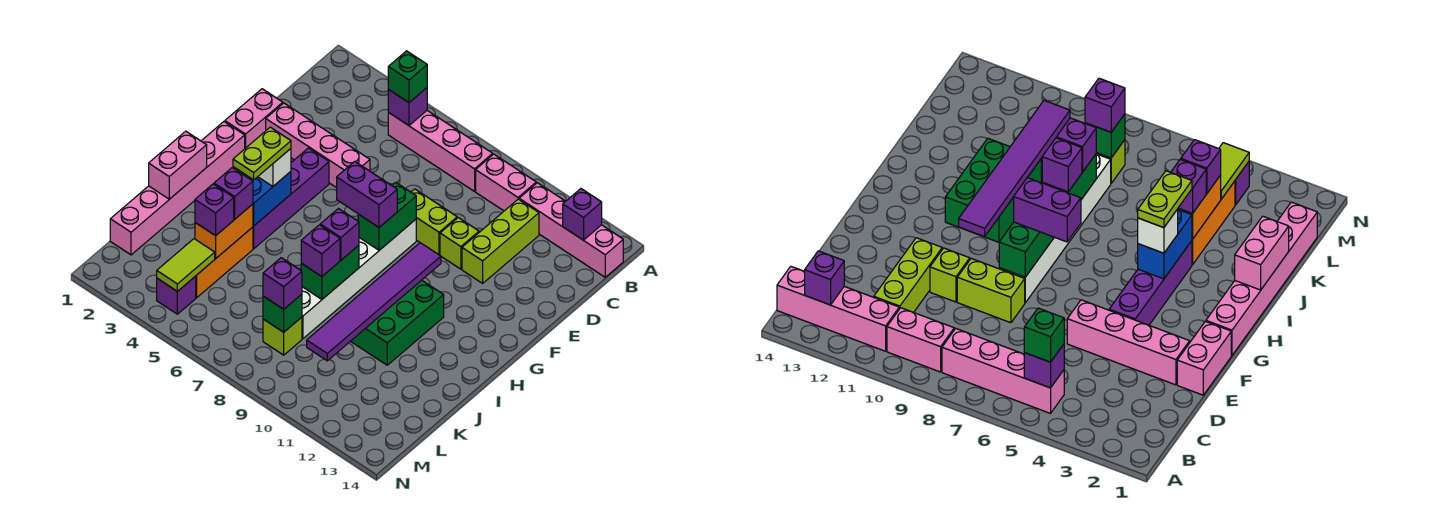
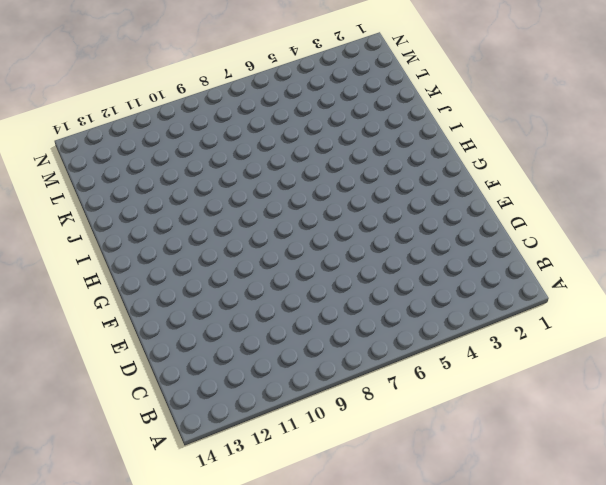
none -> pink 1x4 brick [388,111,493,191]
none -> pink 1x2 brick [476,154,536,211]
none -> pink 1x4 brick [519,183,623,277]
none -> lime 1x3 brick [462,199,539,283]

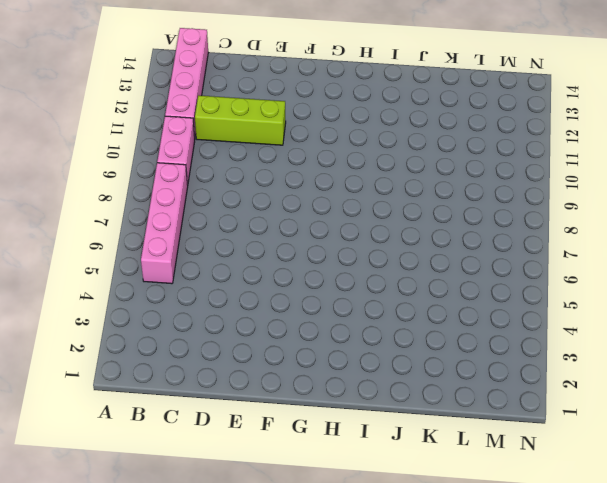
none -> pink 1x2 brick [225,89,283,148]
none -> pink 1x4 brick [266,103,370,188]
none -> lime 1x2 brick [411,189,457,255]
none -> lime 1x1 brick [440,218,479,269]

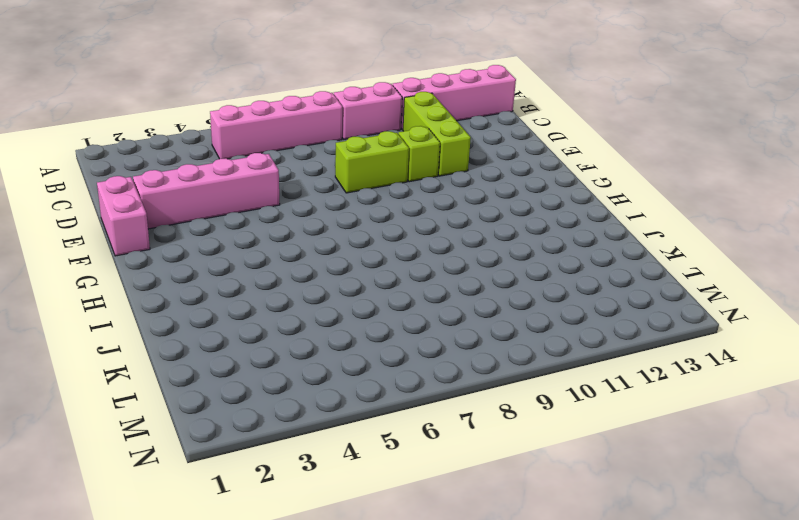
none -> purple 1x4 brick [253,148,329,249]
none -> white 1x6 brick [302,219,416,339]
none -> pink 1x6 brick [110,122,245,255]
none -> green 2x3 brick [351,280,444,365]

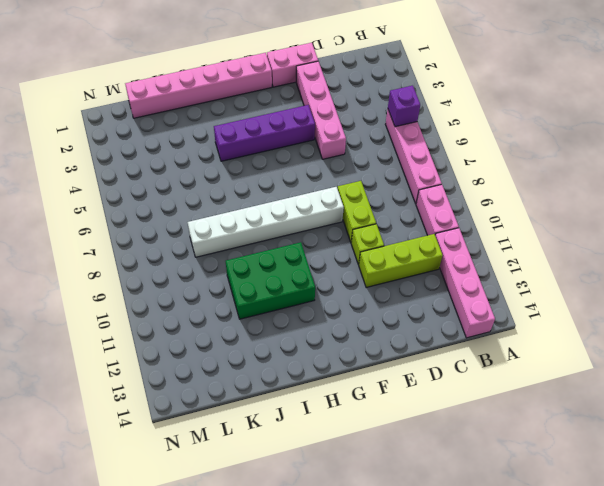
none -> orange 1x3 brick [196,227,253,298]
none -> lime 1x1 brick [263,317,302,355]
none -> purple 1x1 brick [157,276,196,314]
none -> purple 1x1 brick [563,189,602,240]

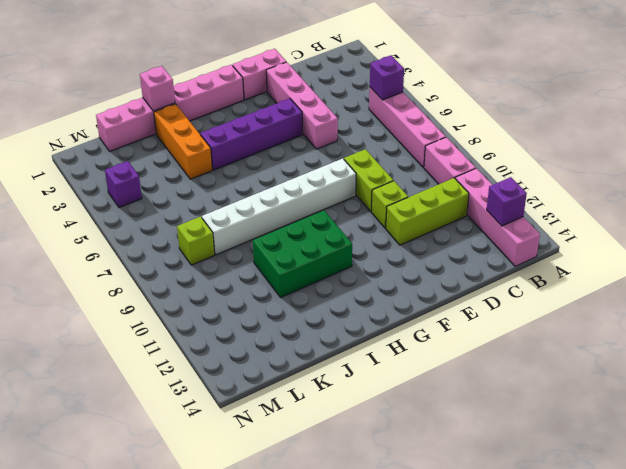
pink 1x1 brick [140,66,175,111] -> pink 1x2 brick [149,131,207,199]
orange 1x3 brick [154,104,212,179] -> orange 1x3 brick turned to [196,227,253,298]
none -> green 1x2 brick [358,182,416,250]
none -> purple 1x6 tile [307,243,441,361]
none -> blue 1x2 brick [248,172,291,226]
none -> green 1x2 brick [301,245,359,299]

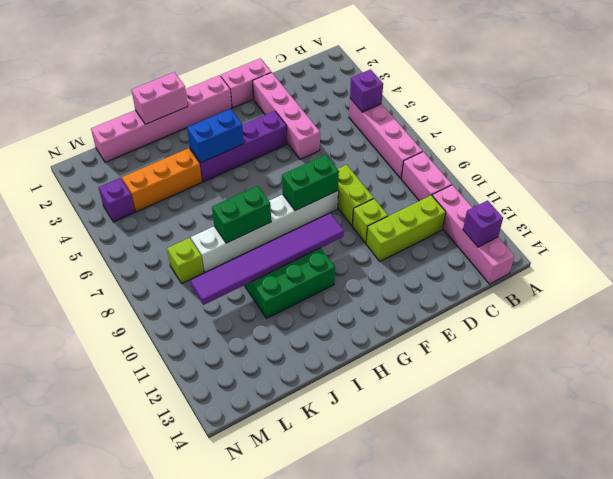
none -> orange 1x2 brick [195,204,253,259]
none -> lime 1x2 tile [157,239,215,291]
none -> green 1x1 brick [263,294,302,332]
none -> green 1x1 brick [388,51,427,103]

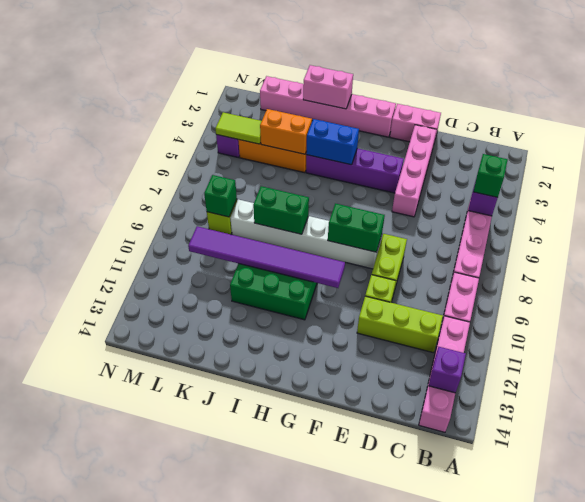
none -> purple 1x2 brick [337,162,397,227]
none -> white 1x1 brick [258,149,291,186]
none -> purple 1x1 brick [320,209,359,260]
none -> purple 1x1 brick [214,168,253,219]

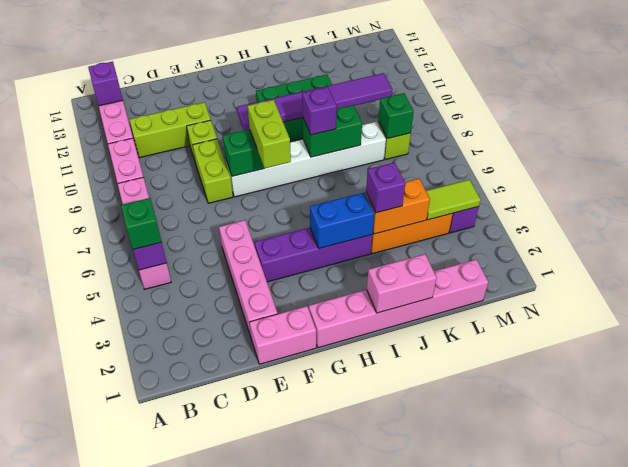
lime 1x2 brick [248,100,291,169] -> purple 1x2 brick [337,162,397,227]
none -> white 1x1 brick [258,149,291,186]
none -> purple 1x1 brick [301,225,340,277]
none -> purple 1x1 brick [195,184,234,236]
none -> purple 1x1 brick [263,258,302,309]

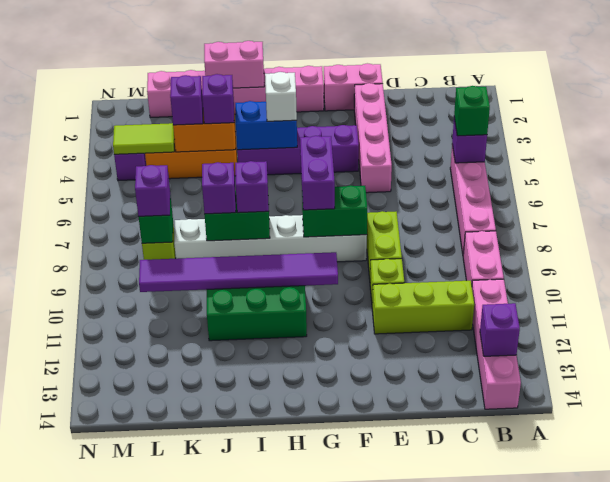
none -> lime 1x2 plate [233,127,291,180]

